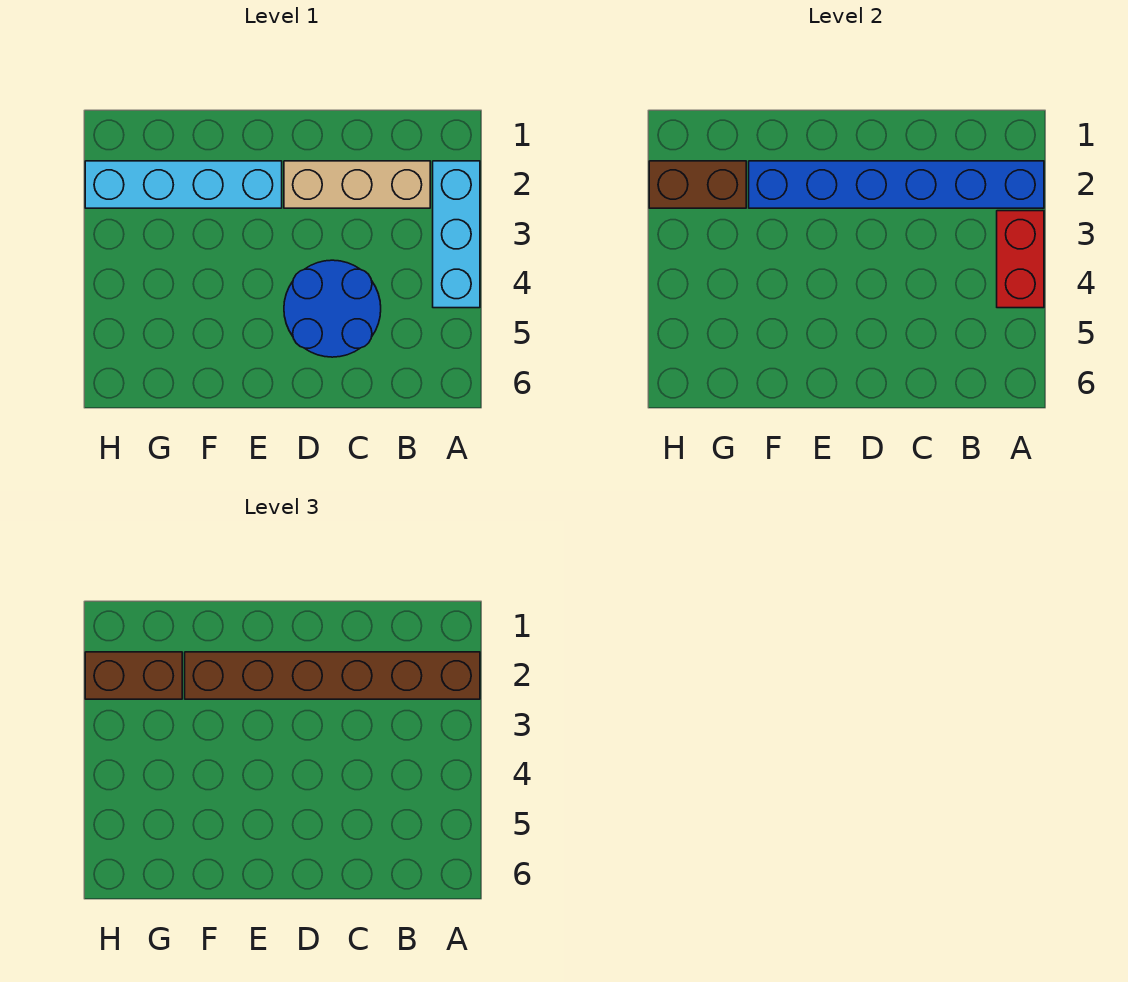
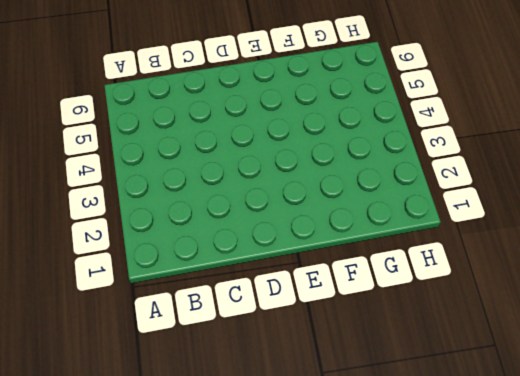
none -> cyan 1x3 brick [433,161,480,308]
none -> tan 1x3 brick [284,161,430,208]

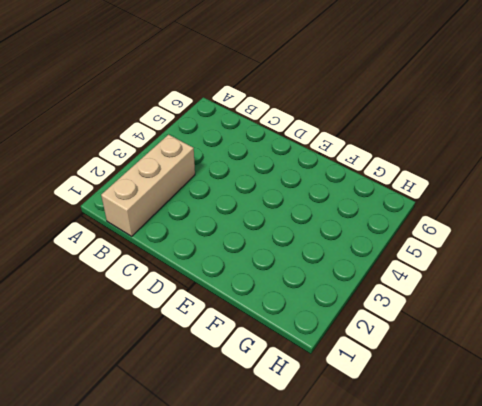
tan 1x3 brick [101,134,195,236] -> tan 1x3 brick turned to [284,161,430,208]
none -> cyan 1x3 brick [433,161,480,308]
none -> blue 2x2 round brick [284,260,381,357]

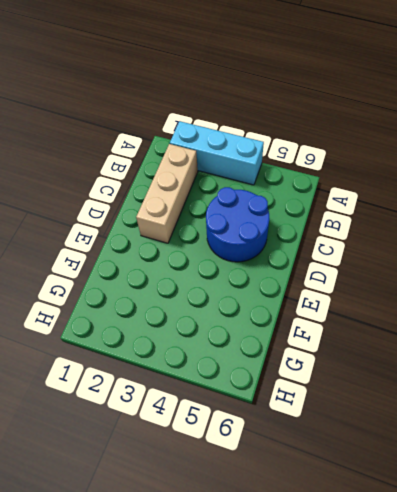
none -> cyan 1x4 brick [85,161,282,208]
none -> blue 1x6 brick [749,161,1044,208]

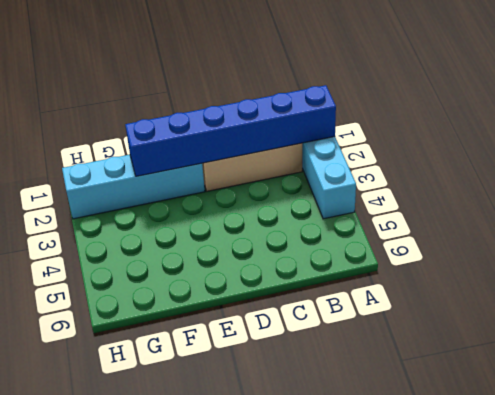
none -> blue 2x2 round brick [284,260,381,357]
none -> red 1x2 brick [997,211,1044,308]

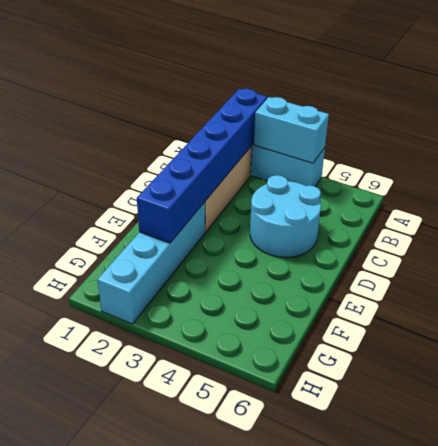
cyan 1x2 brick [254,97,329,163] -> red 1x2 brick [997,211,1044,308]
cyan 2x2 round brick [250,175,321,258] -> blue 2x2 round brick [284,260,381,357]
none -> brown 1x2 brick [649,161,746,208]
none -> brown 1x6 brick [185,652,480,699]

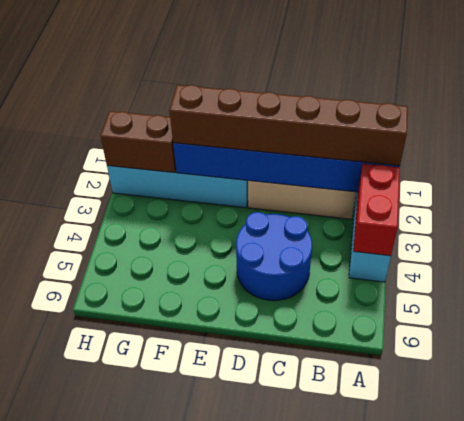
none -> brown 1x2 brick [85,652,182,699]

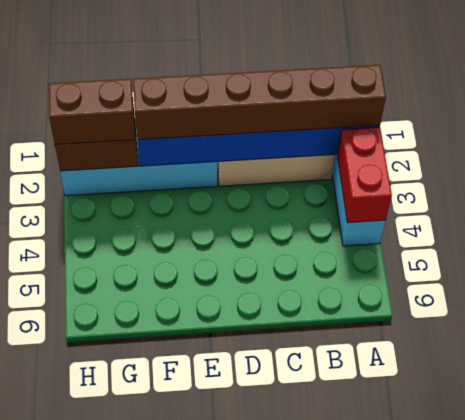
none -> blue 2x2 round brick [284,260,381,357]

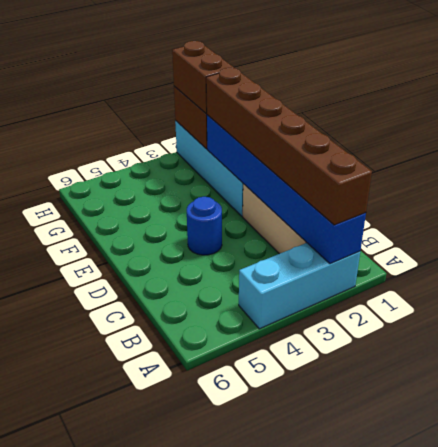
blue 1x1 round brick [187,197,222,255] -> blue 2x2 round brick [284,260,381,357]
none -> red 1x2 brick [997,211,1044,308]

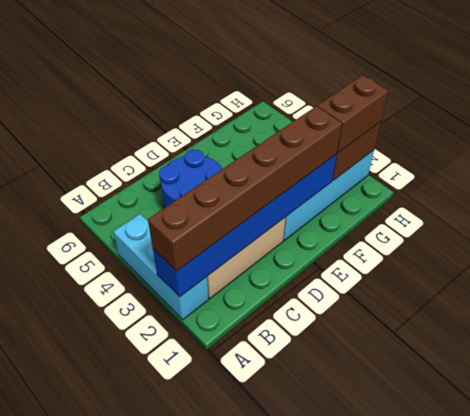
none -> red 1x2 brick [997,211,1044,308]

